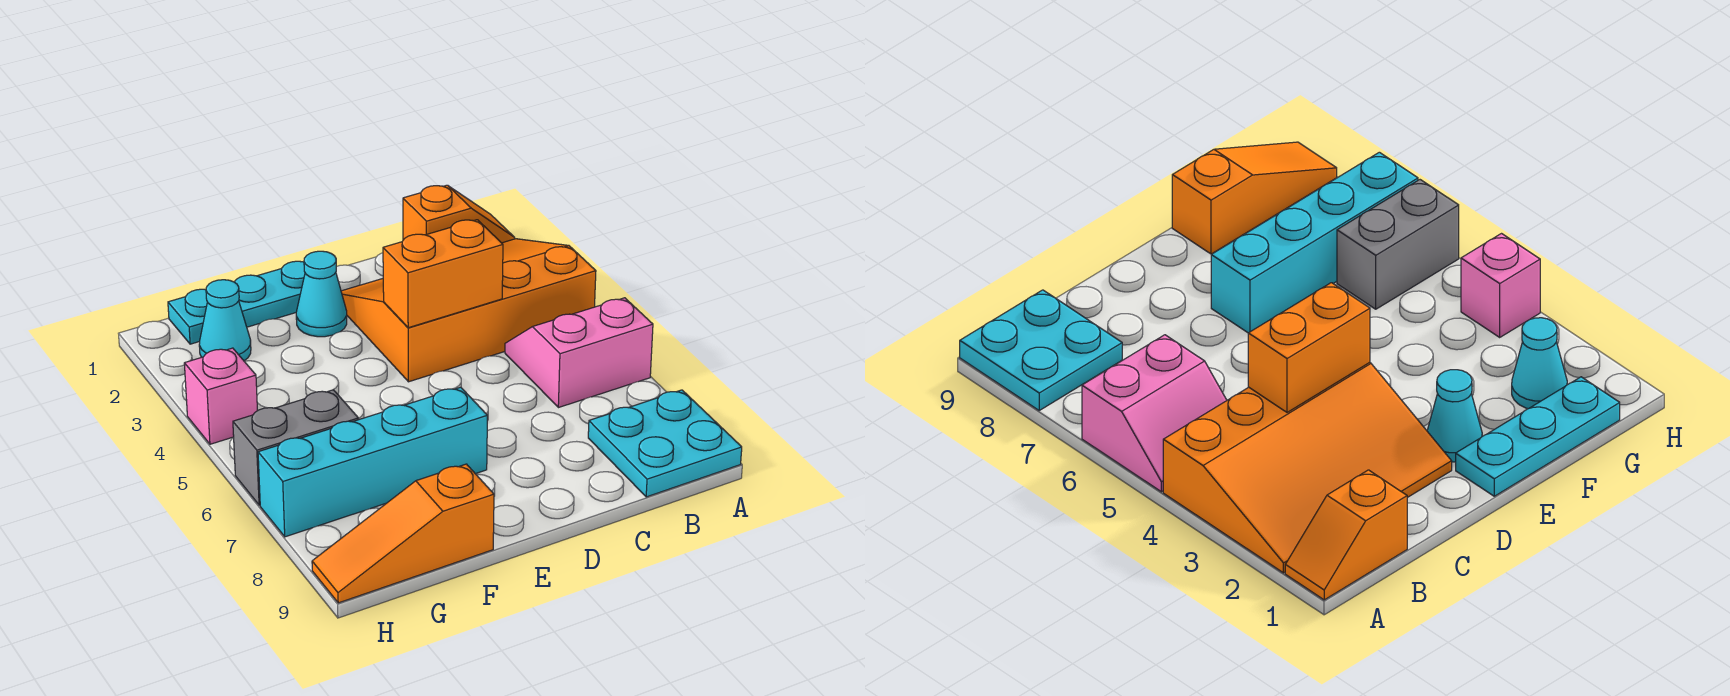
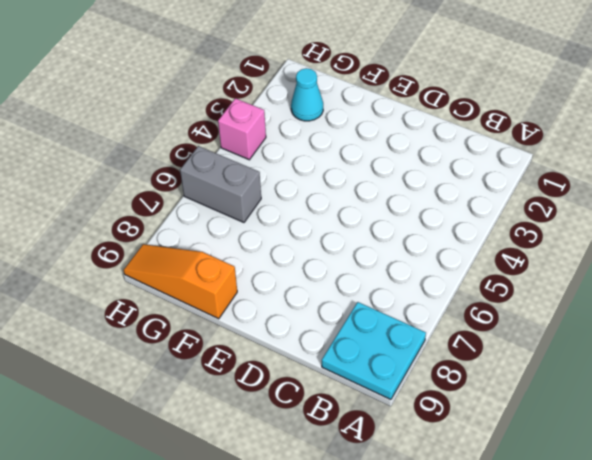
none -> orange 1x2 slope [403,185,515,243]
none -> orange 3x4 slope [341,239,596,382]
none -> pink 2x2 slope [505,298,653,408]

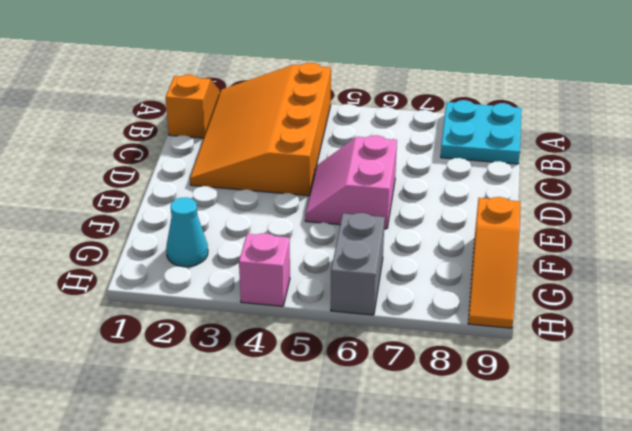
pink 2x2 slope [305,135,397,229] -> pink 2x2 slope moved to [505,298,653,408]
none -> cyan 1x3 plate [168,261,305,344]
none -> cyan 1x1 cone [296,251,347,337]
none -> cyan 1x4 brick [258,387,487,537]

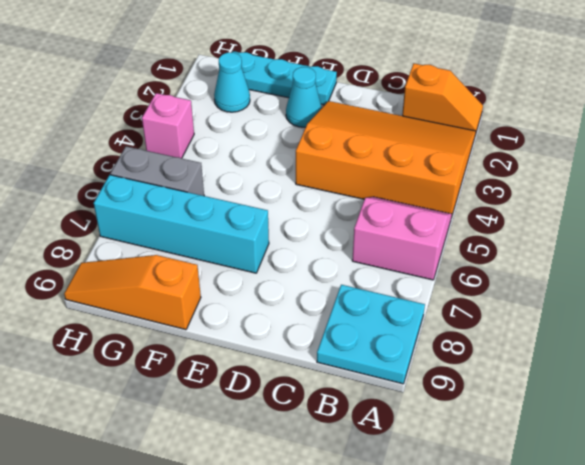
none -> orange 1x2 brick [383,220,503,328]

